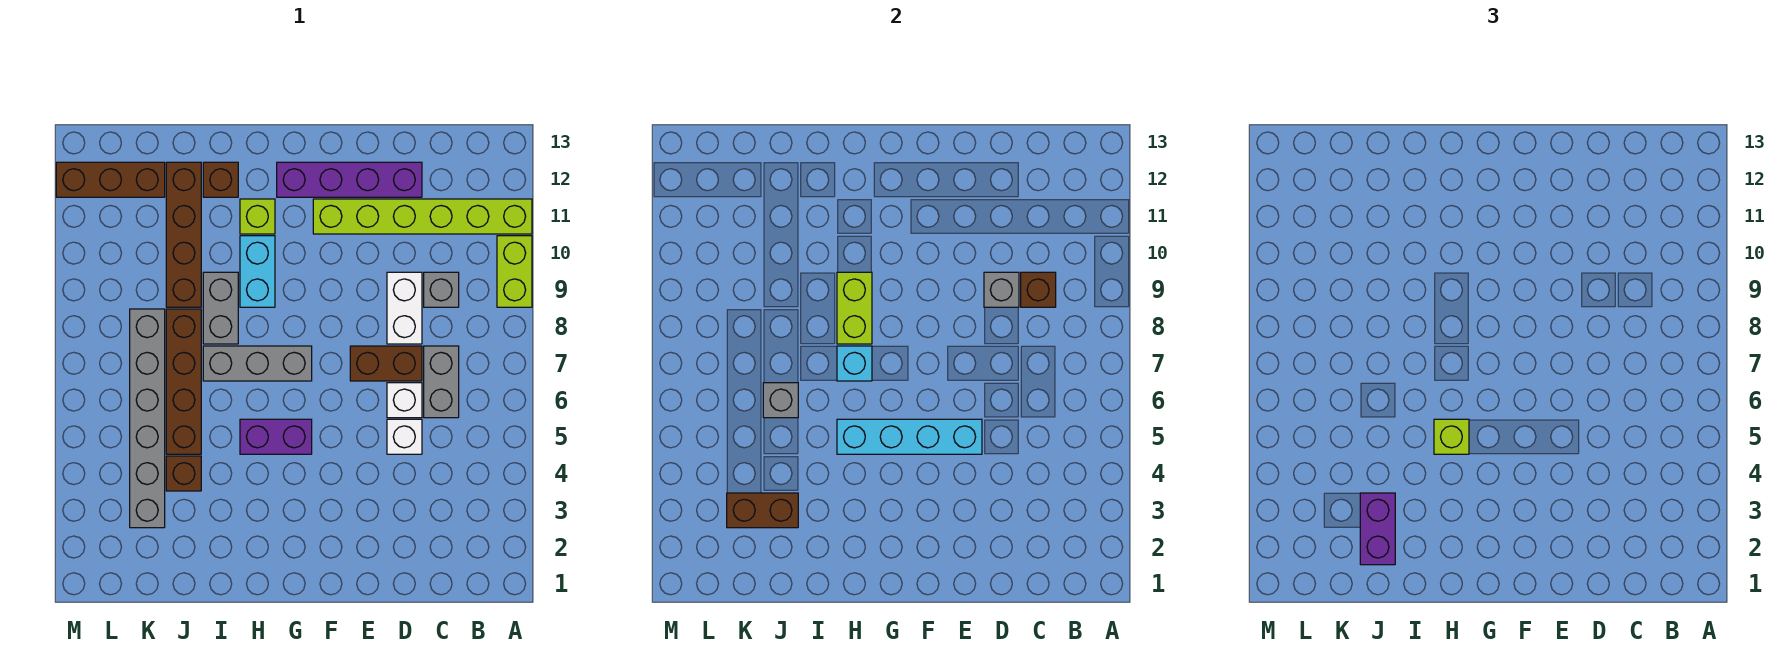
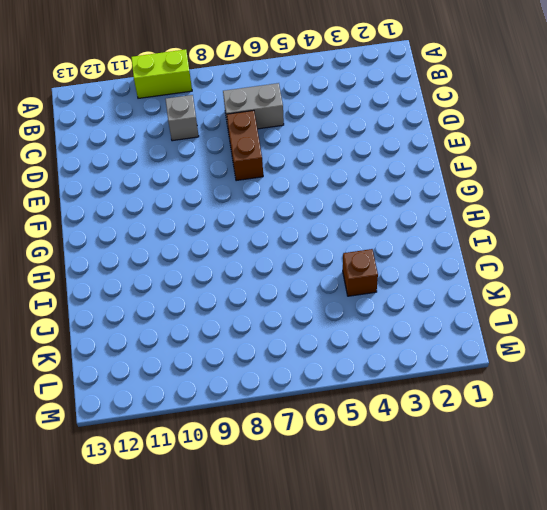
none -> lime 1x6 brick [313,199,532,234]
none -> white 1x1 brick [387,419,422,454]
none -> white 1x1 brick [387,383,422,418]

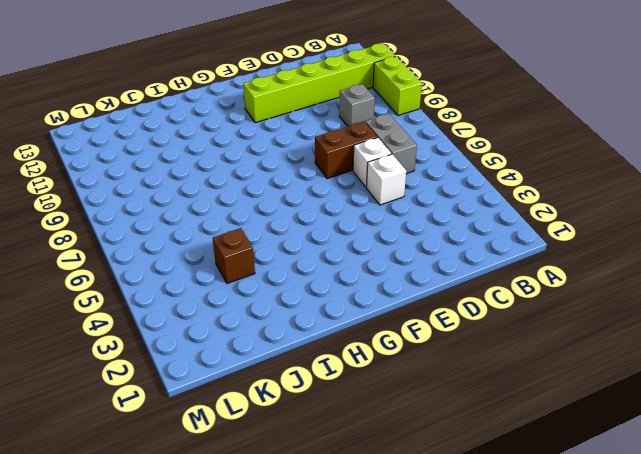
none -> white 1x2 brick [387,272,422,344]
none -> purple 1x4 brick [277,162,422,197]
none -> purple 1x2 brick [240,419,312,454]

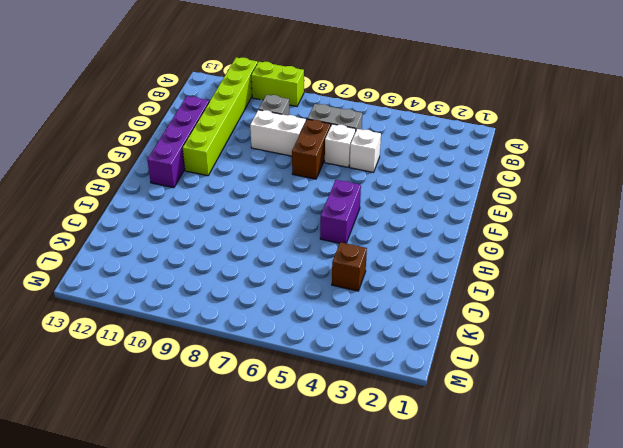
none -> grey 1x3 brick [203,346,312,381]
none -> cyan 1x2 brick [240,236,275,307]
none -> lime 1x1 brick [240,199,275,234]

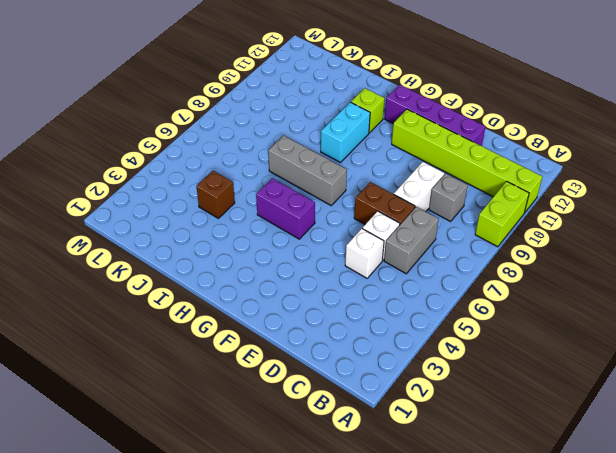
none -> grey 1x2 brick [203,272,238,344]
none -> brown 1x1 brick [203,162,238,197]
none -> brown 1x4 brick [166,309,201,454]

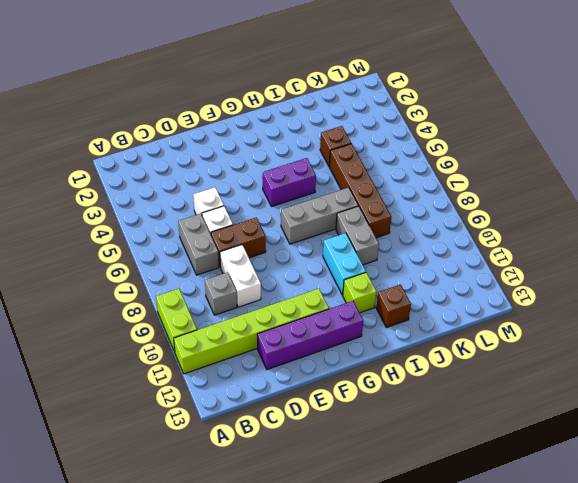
none -> brown 1x4 brick [166,162,201,307]
none -> grey 1x6 brick [130,309,165,528]
none -> brown 1x3 brick [56,162,165,197]

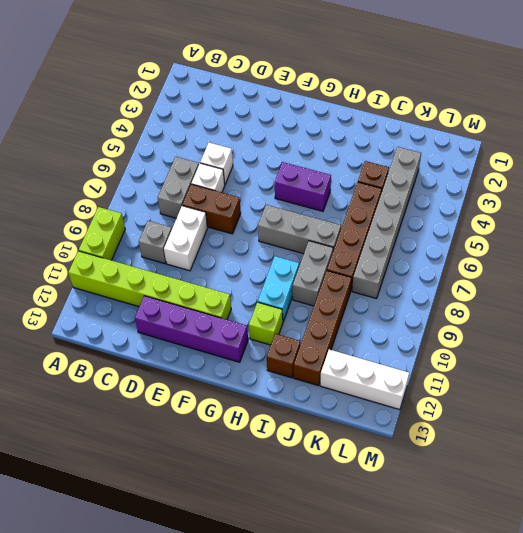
white 1x3 brick [320,349,409,410] -> brown 1x3 brick [56,162,165,197]
none -> brown 1x1 brick [1021,272,1056,307]
none -> grey 1x1 brick [984,272,1019,307]
none -> cyan 1x4 brick [837,419,982,454]

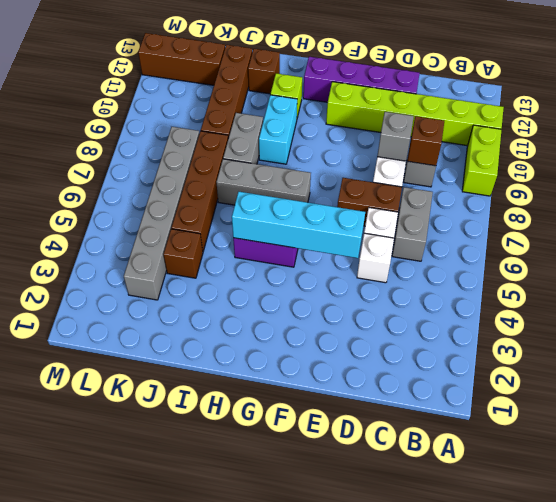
none -> cyan 1x1 brick [837,346,872,381]
none -> lime 1x2 brick [837,272,872,344]
none -> brown 1x2 brick [727,493,798,528]

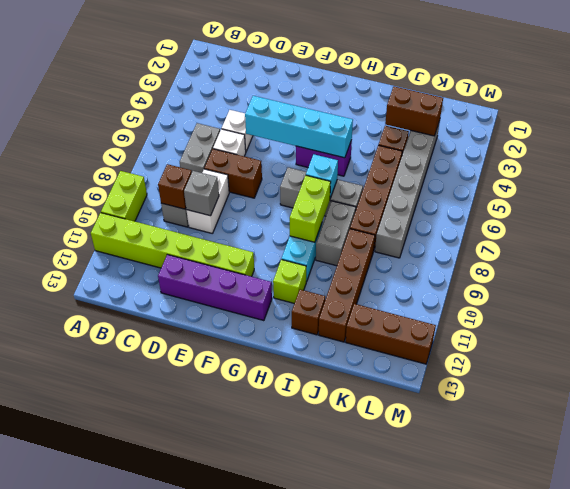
none -> grey 1x1 brick [763,383,798,418]
none -> lime 1x1 brick [1434,419,1469,454]
none -> purple 1x2 brick [1360,493,1395,565]

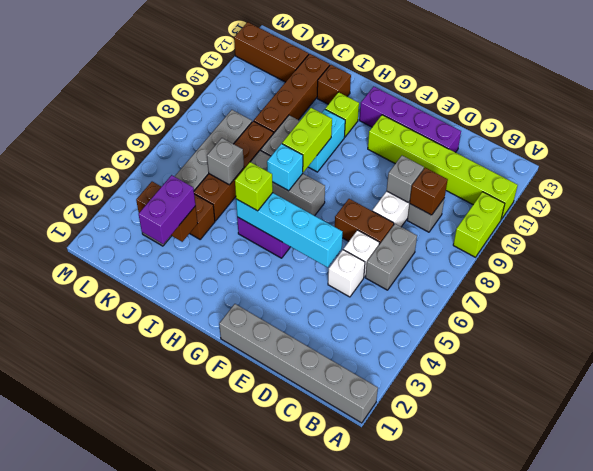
grey 1x6 brick [219,304,378,423] -> none

